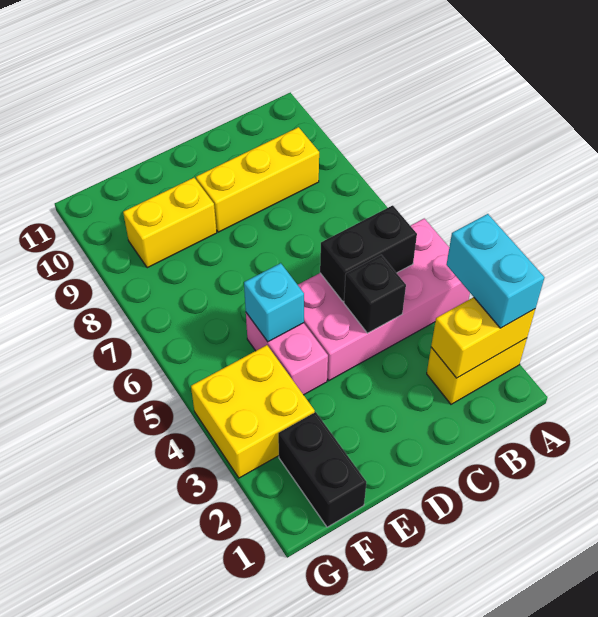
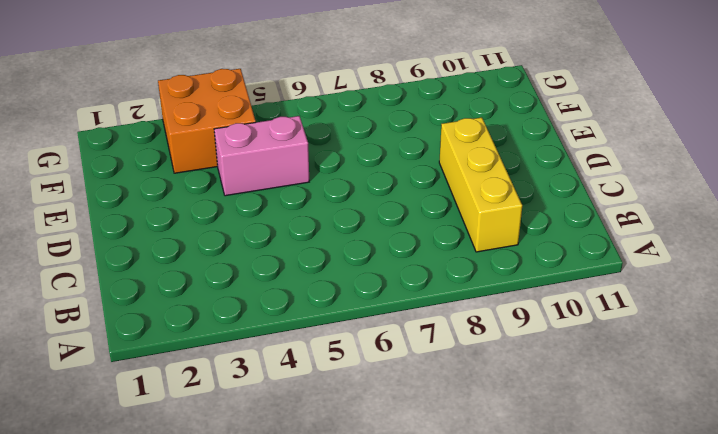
orange 2x2 brick [158,69,256,173] -> yellow 2x2 brick [191,345,315,478]
none -> yellow 1x2 brick [427,338,527,404]
none -> pink 2x4 brick [298,219,470,381]
none -> yellow 1x2 brick [123,178,217,268]

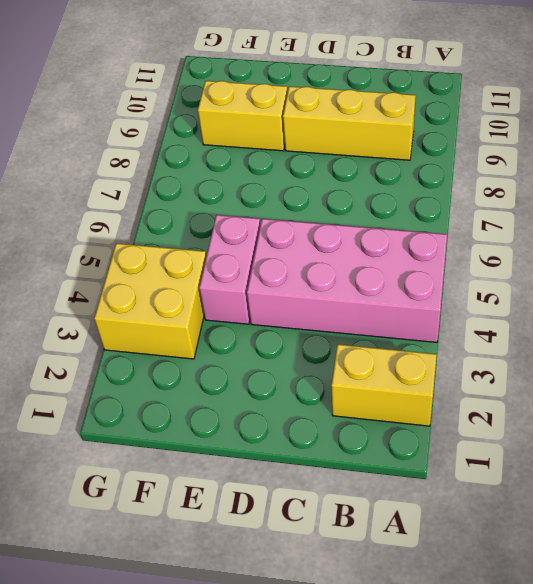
none -> black 1x2 brick [278,412,366,527]
none -> yellow 1x2 brick [431,297,535,378]
none -> black 1x2 brick [320,205,417,301]

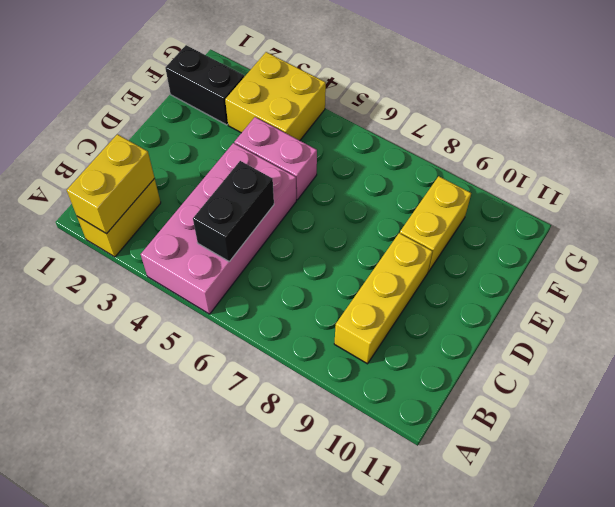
none -> black 1x1 brick [344,255,406,333]
none -> cyan 1x1 brick [244,263,304,342]
none -> cyan 1x2 brick [446,214,544,328]

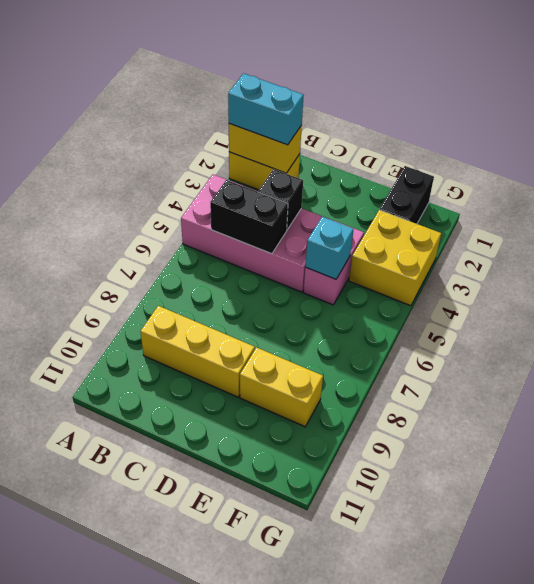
cyan 1x2 brick [228,73,304,145] -> cyan 1x2 brick turned to [446,214,544,328]

